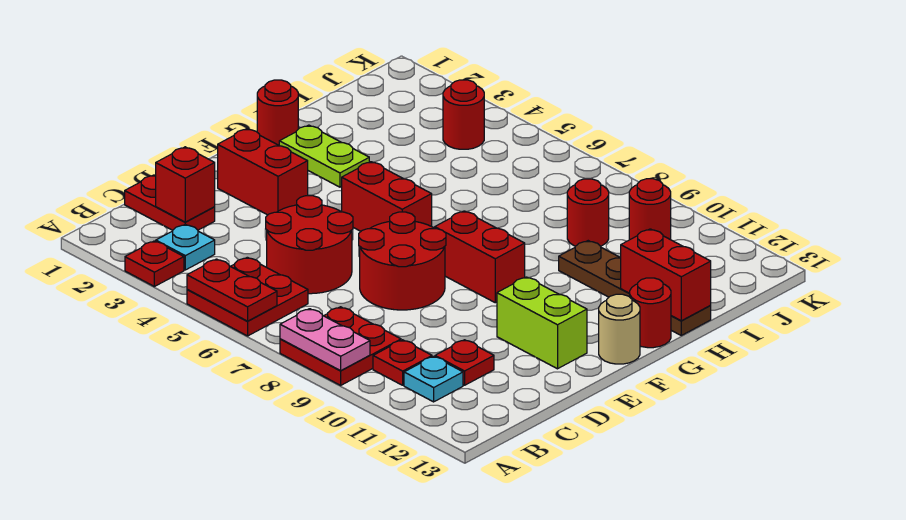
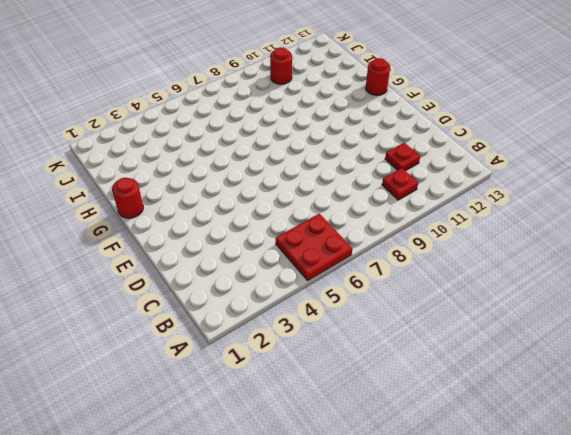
none -> red 1x1 plate [125,241,184,287]
none -> red 2x2 plate [280,307,401,385]
none -> cyan 1x1 plate [156,224,215,270]

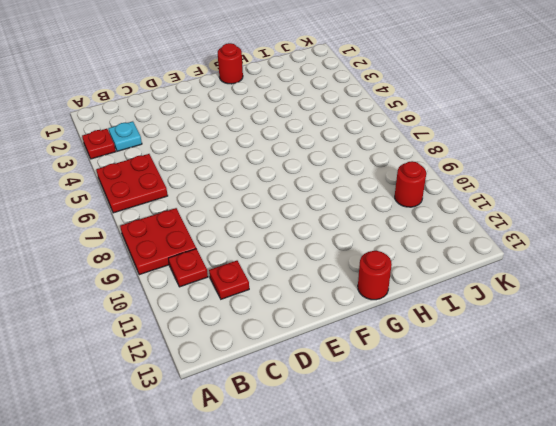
none -> cyan 1x1 plate [404,356,463,402]
none -> red 1x2 plate [125,175,215,230]
none -> red 2x2 round brick [266,196,353,294]

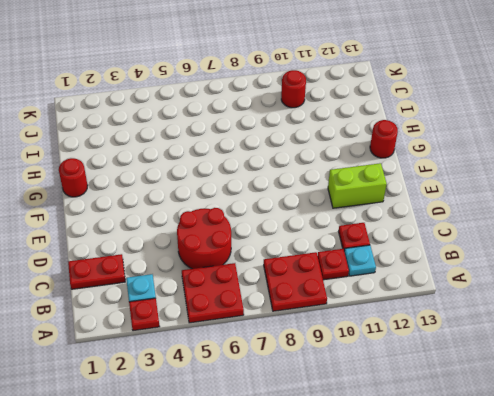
none -> red 2x2 round brick [359,212,446,310]
none -> red 1x2 brick [218,129,308,215]
none -> red 1x2 brick [342,162,432,231]

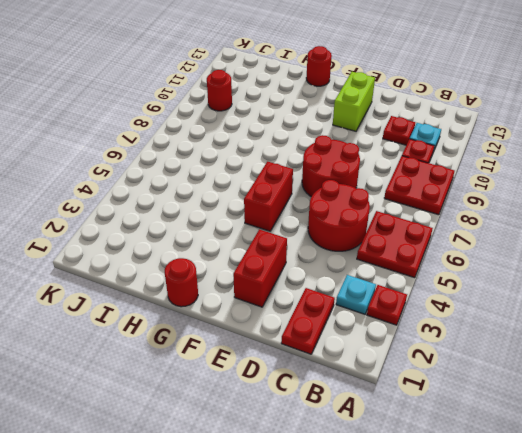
none -> red 1x2 brick [435,211,525,303]
none -> tan 1x1 round brick [599,294,640,364]
none -> lime 1x2 plate [279,125,369,187]

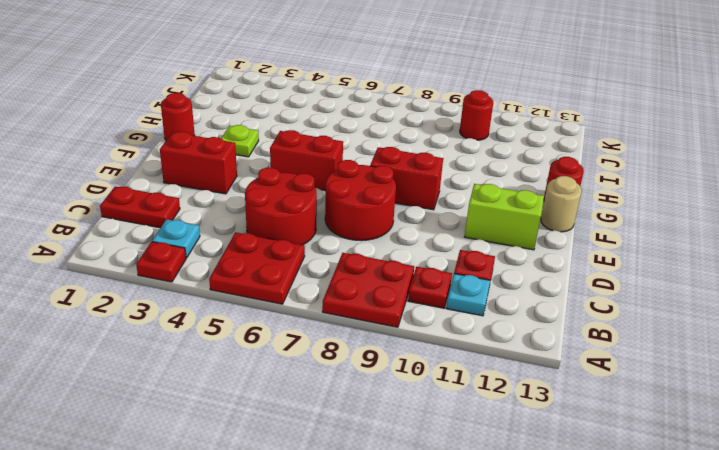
lime 1x1 plate [221,125,259,157] -> lime 1x2 plate [279,125,369,187]
none -> brown 1x4 plate [559,241,711,335]
none -> red 1x1 round brick [567,179,609,246]
none -> red 1x1 round brick [443,80,484,149]

